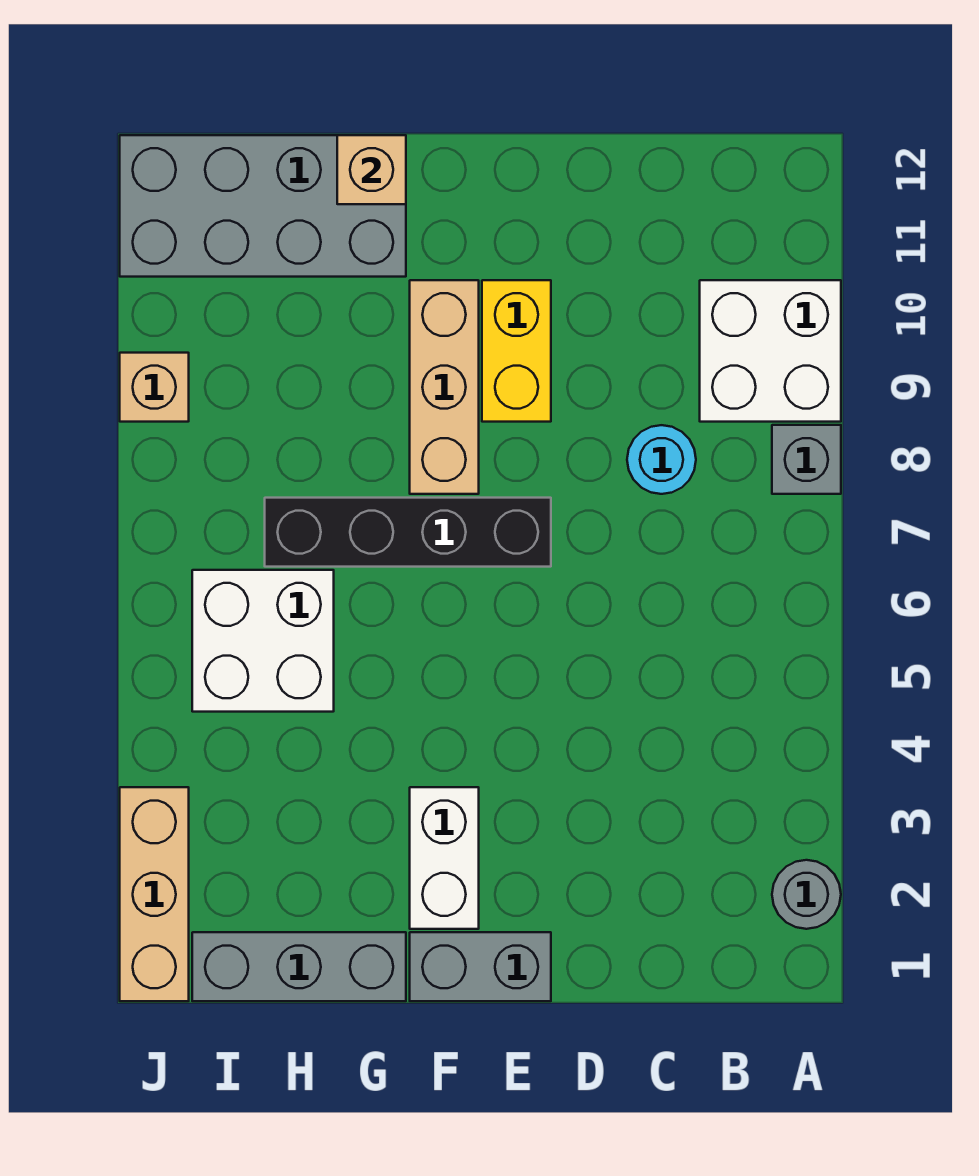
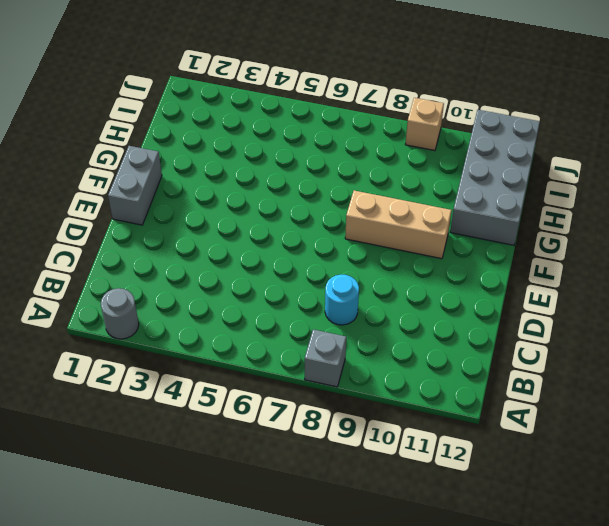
none -> white 2x2 brick [700,280,841,422]
none -> black 1x4 brick [265,498,551,567]
none -> yellow 1x2 brick [482,280,551,422]

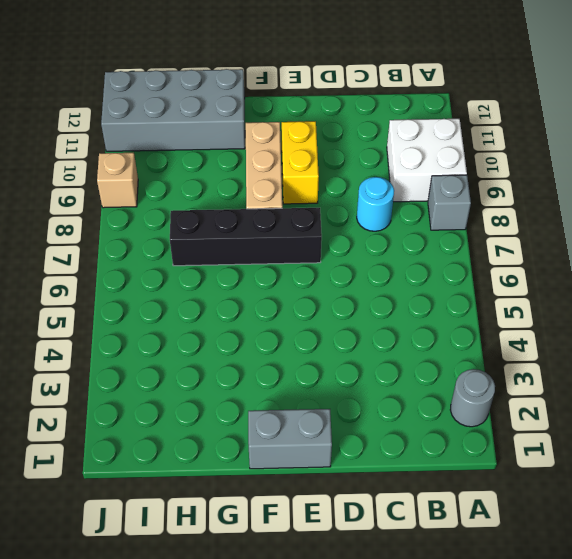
none -> white 1x2 brick [410,787,479,929]
none -> grey 1x3 brick [192,932,406,1001]
none -> white 2x2 brick [192,570,334,712]

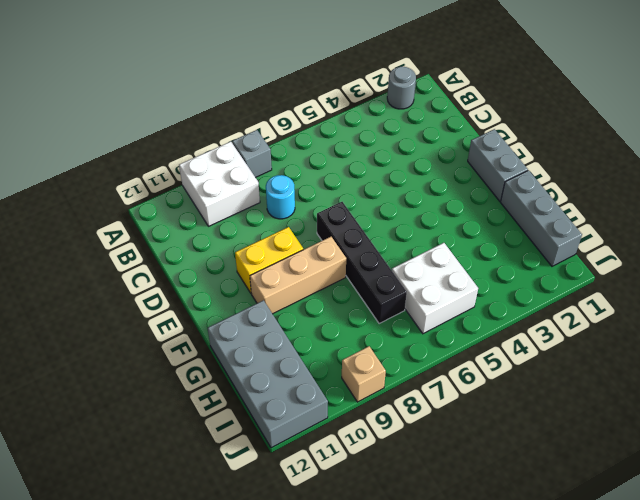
none -> white 1x2 brick [410,787,479,929]
none -> tan 1x3 brick [120,787,189,1001]
none -> tan 1x1 brick [337,135,406,204]

